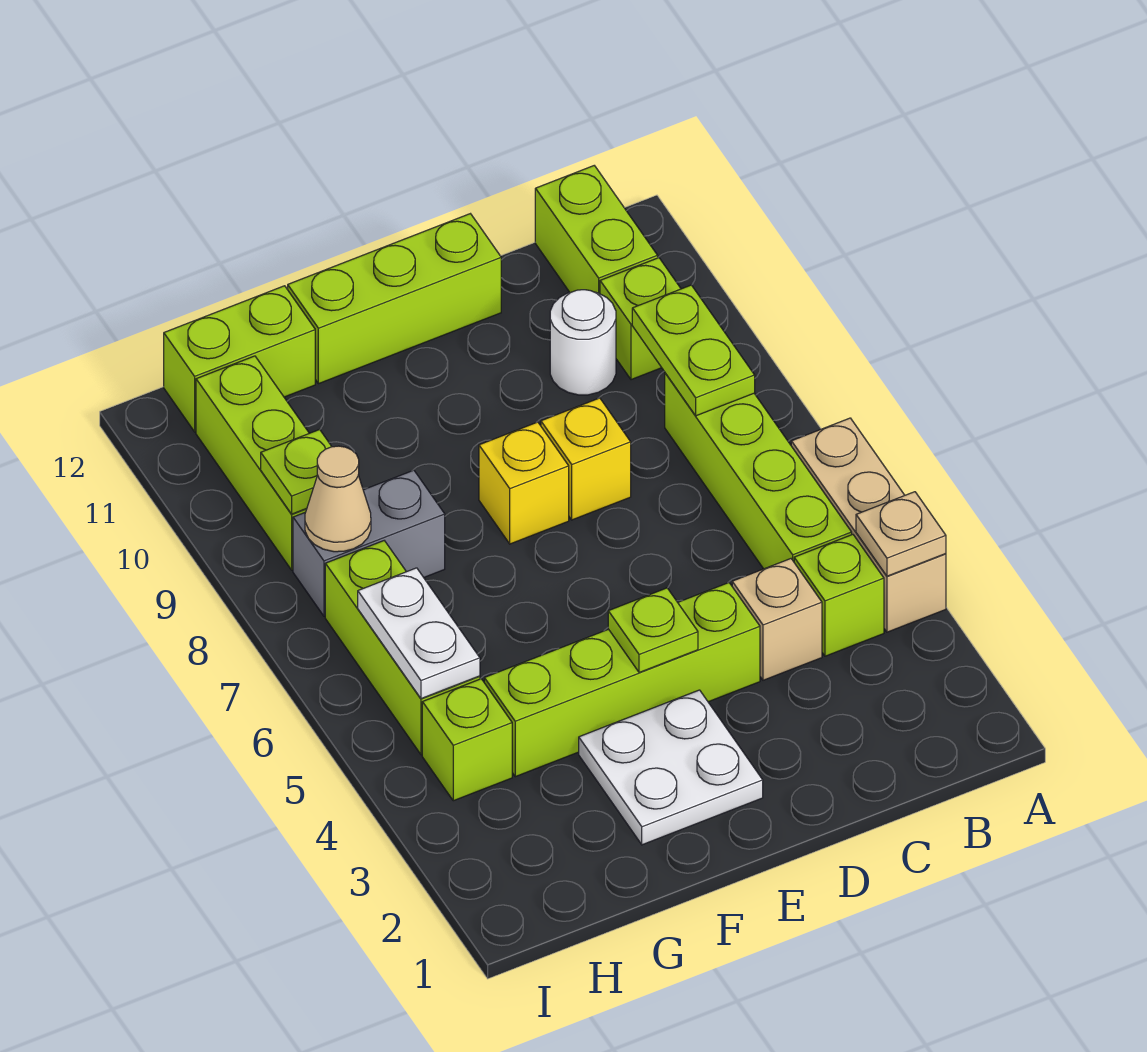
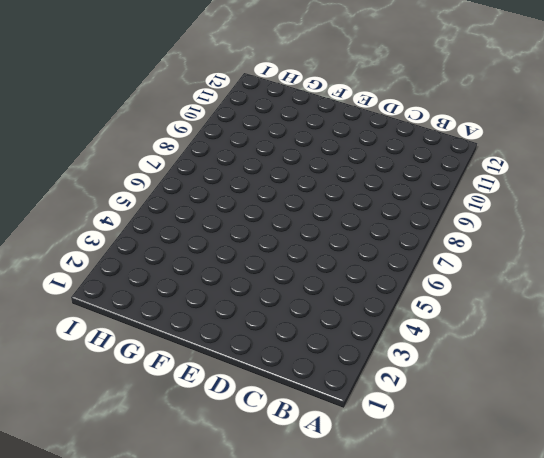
none -> tan 1x3 brick [791,418,946,632]
none -> lime 1x1 brick [794,534,884,656]
none -> lime 1x4 brick [665,373,852,569]

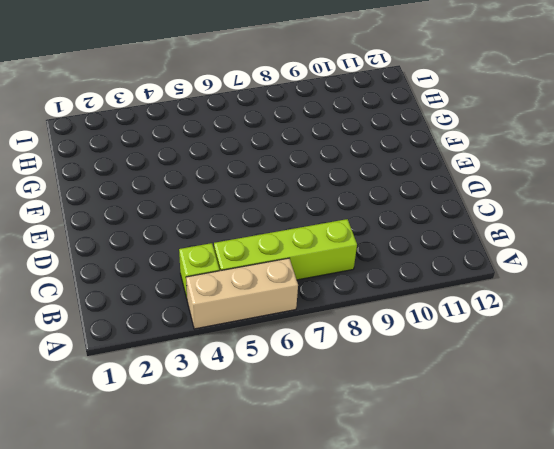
none -> lime 1x1 brick [600,258,681,380]
none -> lime 1x2 brick [535,166,658,294]
none -> tan 1x1 brick [732,559,822,680]

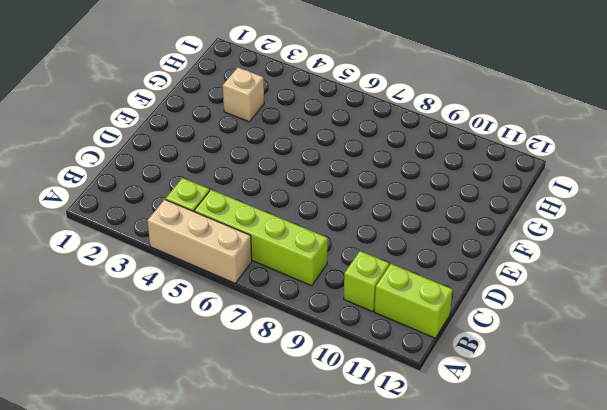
tan 1x1 brick [223,68,264,122] -> tan 1x1 brick moved to [732,559,822,680]
none -> white 1x1 round brick [550,290,616,395]
none -> lime 1x4 brick [484,583,760,777]
none -> yellow 1x1 brick [541,398,631,520]

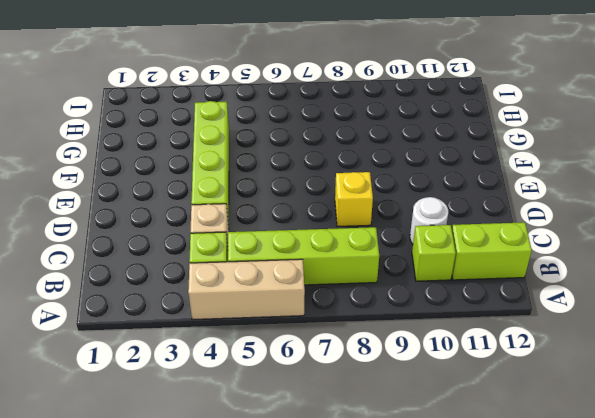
none -> lime 1x3 brick [288,214,501,384]
none -> white 2x2 plate [579,690,763,845]
none -> yellow 1x1 brick [479,422,569,544]

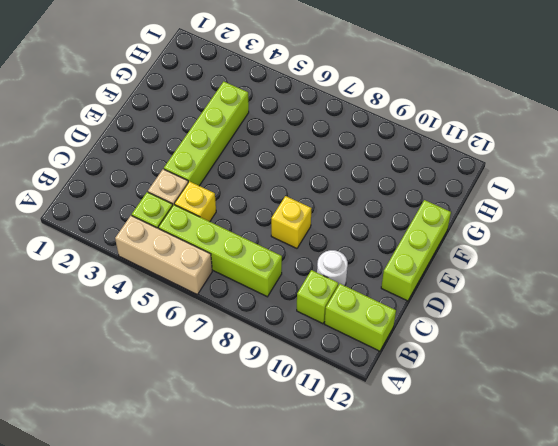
yellow 1x1 brick [175,181,216,222] -> yellow 1x1 brick moved to [479,422,569,544]
none -> white 2x2 plate [579,690,763,845]
none -> grey 1x2 brick [293,470,445,616]
none -> lime 1x2 brick [164,286,315,432]

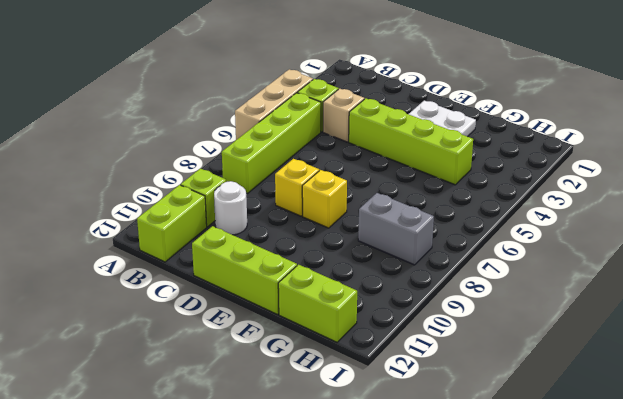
none -> lime 1x1 brick [422,679,512,801]
none -> lime 1x3 brick [325,541,480,755]
none -> lime 1x3 brick [196,356,309,570]

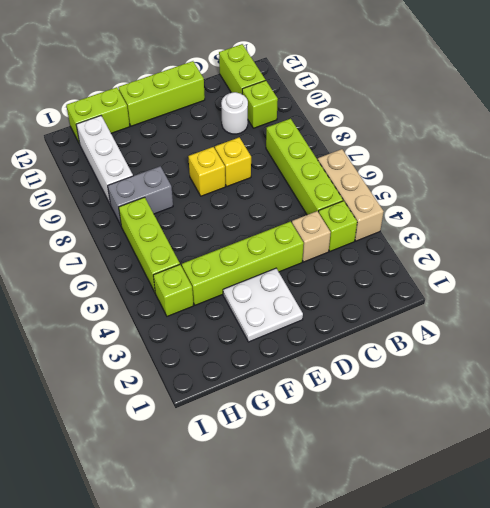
white 1x3 brick [76,116,133,204] -> lime 1x3 brick [196,356,309,570]
none -> tan 1x1 plate [856,492,946,576]
none -> lime 1x2 plate [632,285,755,416]
none -> lime 1x1 plate [608,588,698,673]

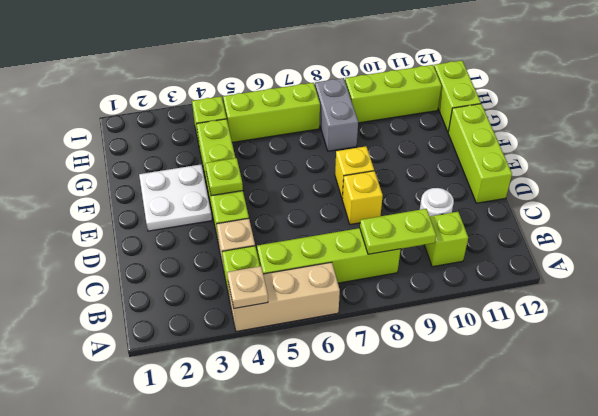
none -> lime 1x2 brick [535,166,658,294]
none -> white 1x2 plate [358,568,480,699]
none -> tan 1x1 cone [305,446,371,552]

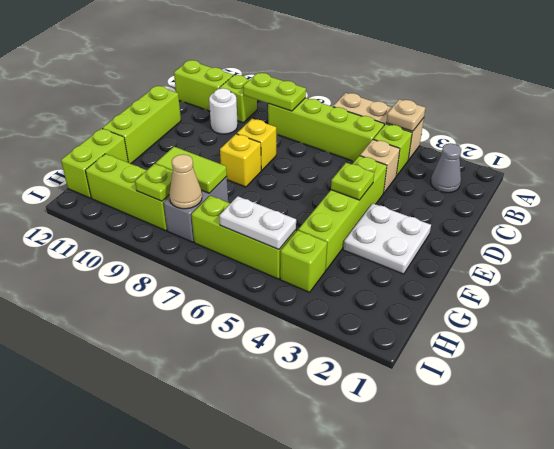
grey 1x1 cone [431,143,461,193] -> none
lime 1x2 tile [156,147,227,193] -> none

